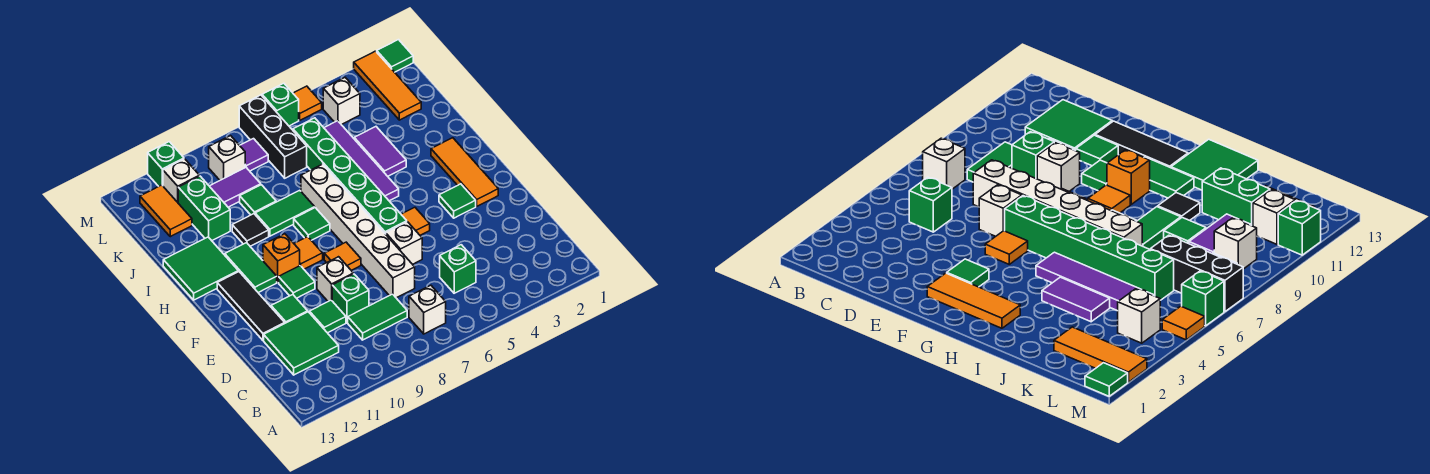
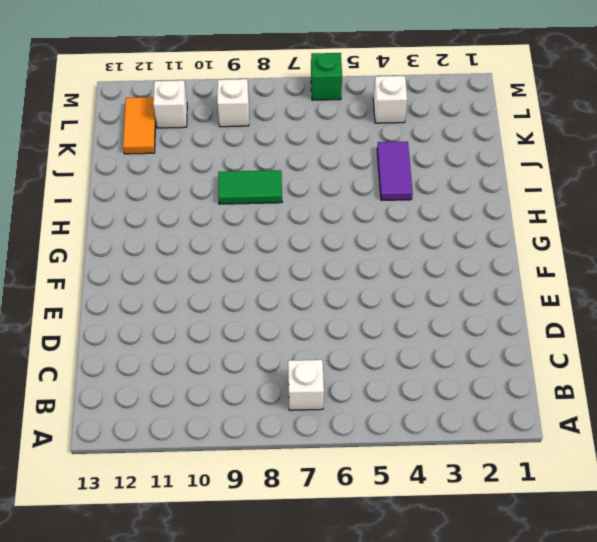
none -> green 1x1 brick [440,245,476,293]
none -> green 1x2 tile [348,294,407,340]
none -> green 2x2 tile [264,312,339,375]
none -> white 1x6 brick [301,164,415,298]

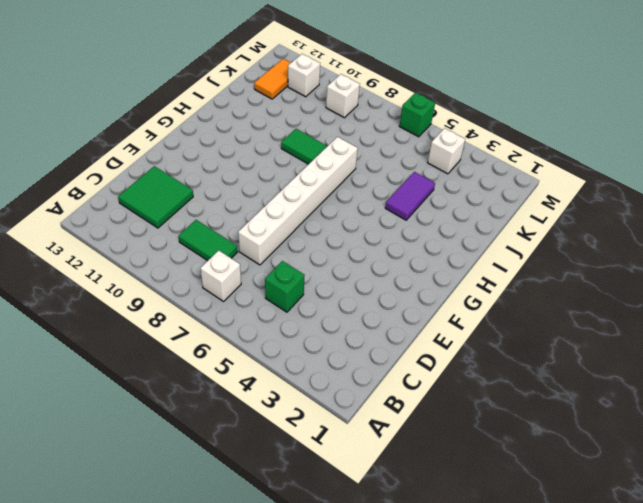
none -> green 1x1 brick [332,274,369,323]
none -> green 1x1 tile [309,300,346,333]
none -> white 1x1 brick [386,222,422,264]
none -> white 1x1 brick [317,257,353,301]

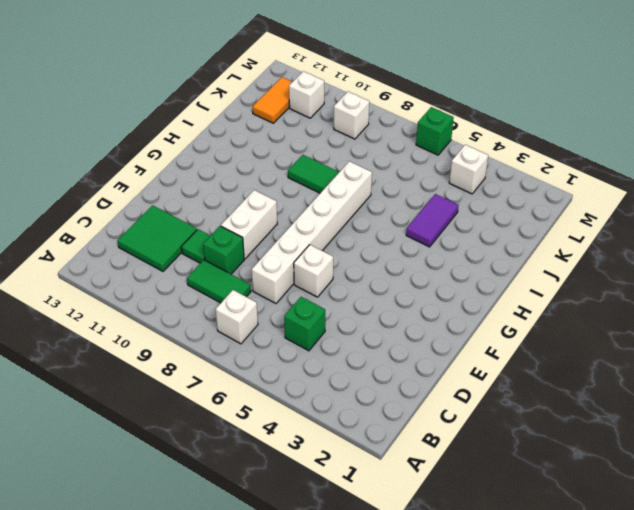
white 1x2 brick [221,190,277,259] -> white 1x1 brick [317,257,353,301]
none -> green 1x1 tile [271,295,308,323]
none -> black 1x3 tile [217,272,285,340]
none -> orange 1x3 tile [431,138,498,206]
none -> green 1x1 tile [439,184,476,218]

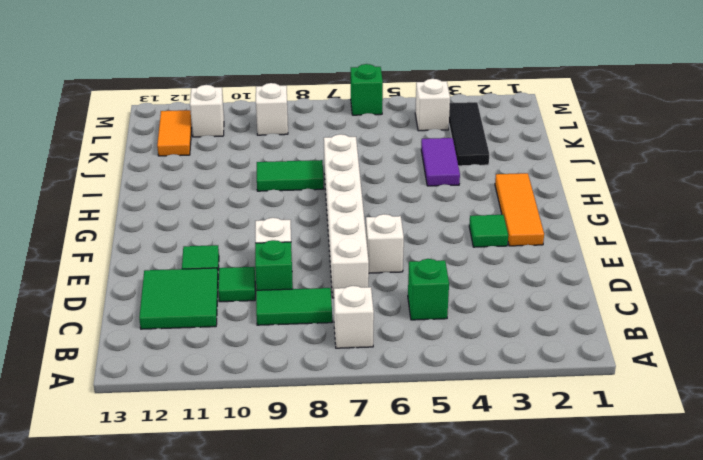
black 1x3 tile [449,102,489,166] -> black 1x3 tile moved to [217,272,285,340]
none -> orange 1x1 tile [401,207,430,235]
none -> green 1x6 brick [293,118,407,234]
none -> orange 1x1 tile [324,242,361,270]
none -> green 1x1 tile [279,266,315,298]

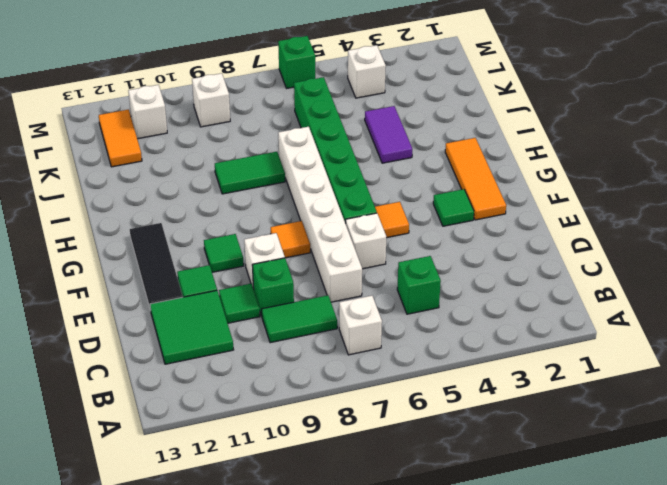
none -> orange 1x1 tile [294,237,323,269]
none -> orange 1x1 brick [263,234,300,282]
none -> green 1x2 tile [225,243,277,293]
none -> purple 1x4 tile [324,121,399,201]

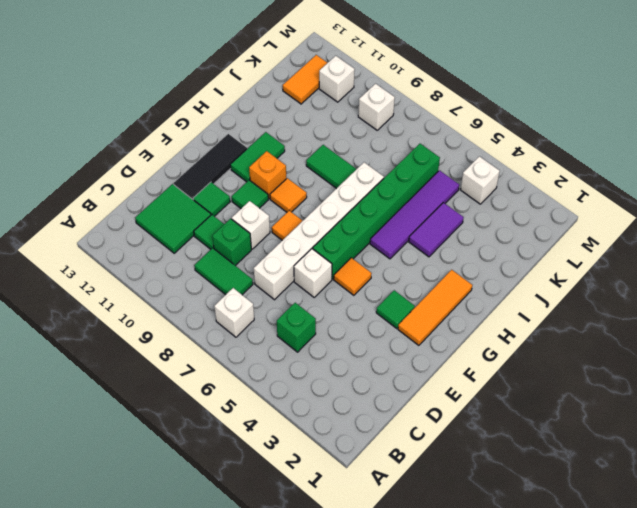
none -> green 1x1 tile [294,208,330,240]
none -> green 2x2 tile [163,237,238,300]
none -> black 1x1 tile [232,214,269,246]
none -> green 1x1 tile [240,185,276,215]

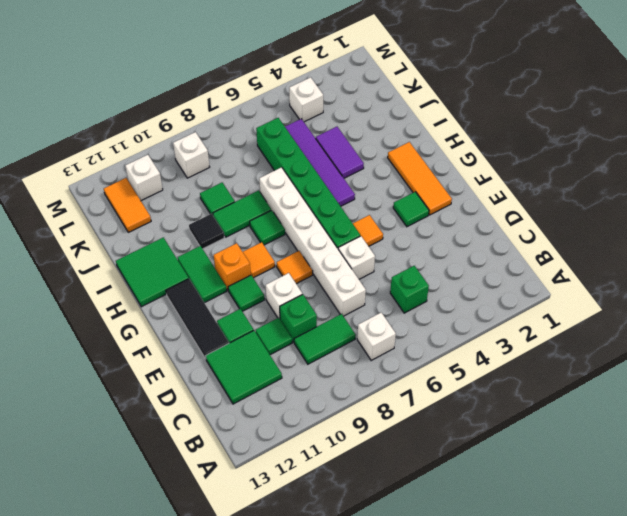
none -> green 1x2 brick [178,176,230,241]
none -> orange 1x3 tile [354,51,421,120]
none -> black 1x3 brick [239,95,307,178]
none -> purple 1x2 tile [210,167,261,207]

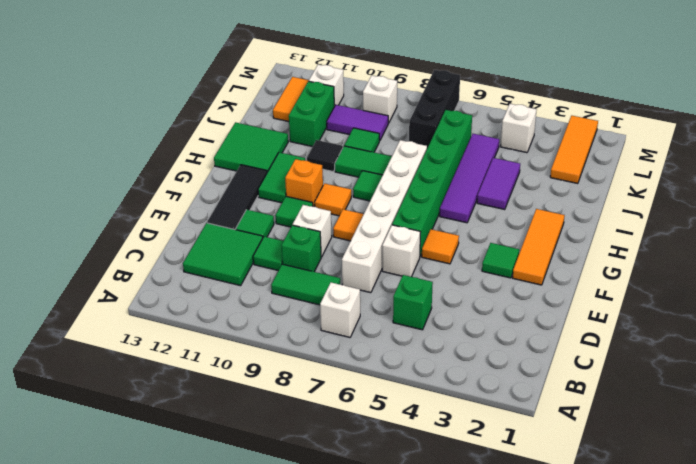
none -> purple 1x1 tile [240,139,268,171]
none -> green 1x1 tile [377,40,413,72]
none -> orange 1x1 tile [293,86,322,120]
none -> green 1x1 brick [262,83,299,126]

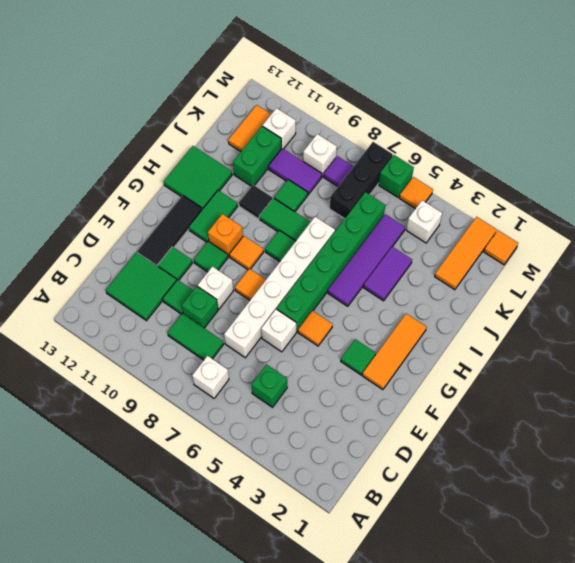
orange 1x1 tile [484,230,518,265] -> green 1x1 tile [377,40,413,72]
none -> green 1x1 brick [148,142,184,186]

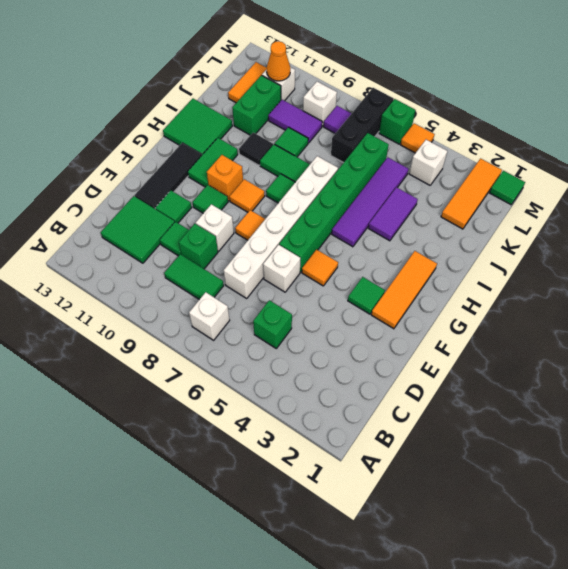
orange 1x1 cone [267,41,290,81] -> none
none -> green 1x1 brick [148,142,184,186]

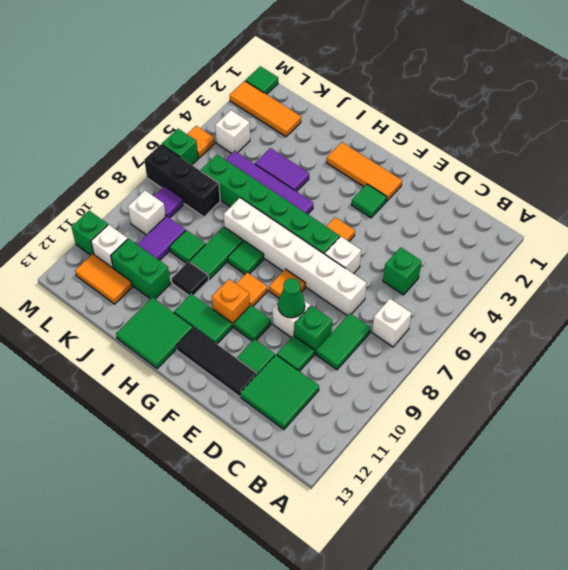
green 1x1 cone [278,278,305,318] -> none

